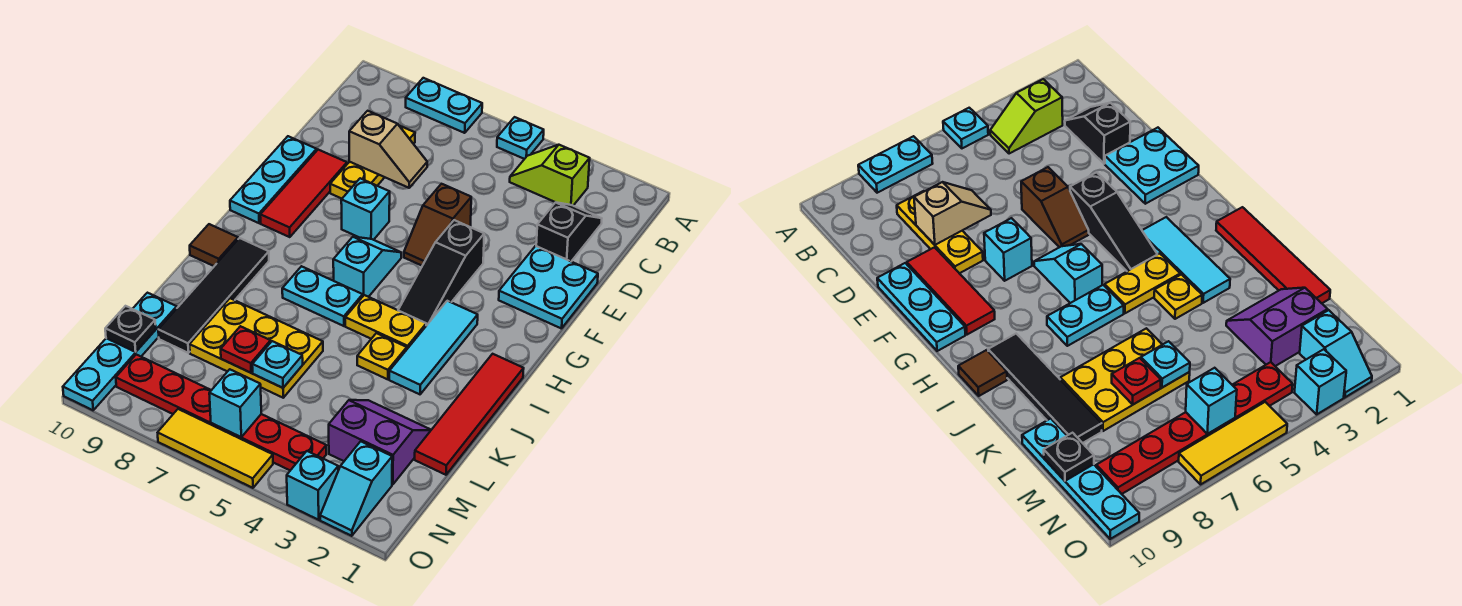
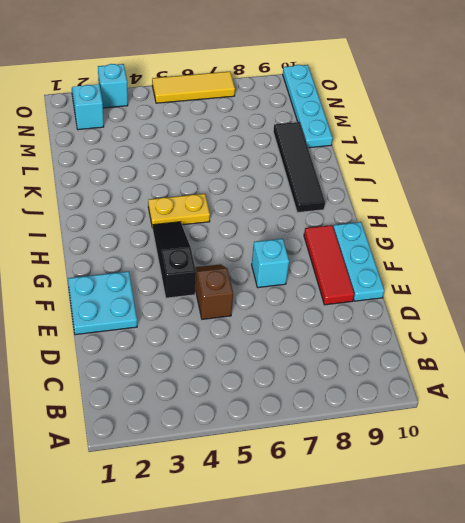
none -> cyan 1x1 plate [497,117,544,159]
none -> cyan 1x2 plate [406,78,482,133]
none -> lime 1x2 slope [510,145,590,206]
none -> black 1x2 slope [536,202,602,261]

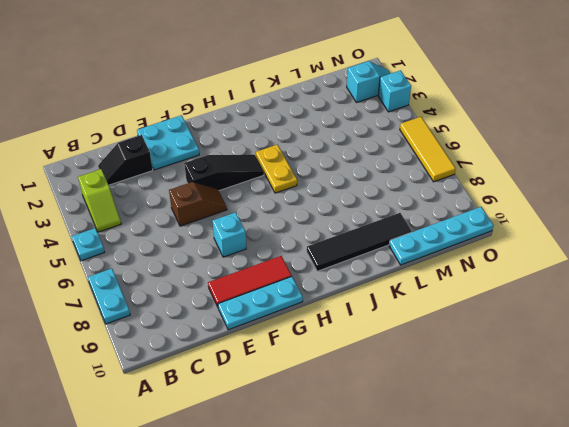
none -> yellow 1x3 plate [330,126,415,199]
none -> cyan 1x2 slope [333,237,401,297]
none -> cyan 1x3 tile [389,301,478,394]
none -> red 1x4 tile [415,354,524,475]

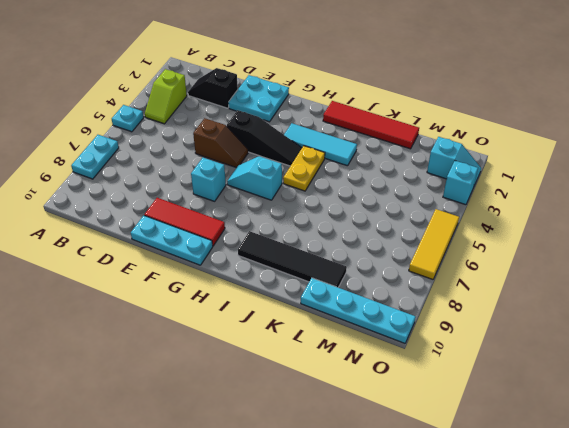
none -> yellow 1x3 plate [330,126,415,199]
none -> cyan 1x2 plate [282,266,363,326]
none -> brown 1x1 tile [190,224,238,266]
none -> yellow 1x1 plate [357,333,407,379]

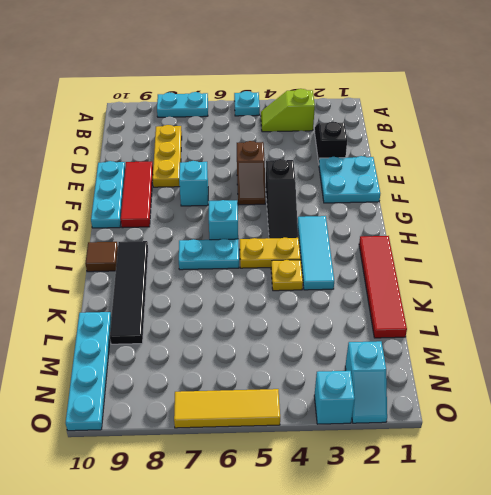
none -> yellow 2x3 plate [190,298,323,398]
none -> purple 2x2 slope [329,400,431,484]
none -> red 1x6 plate [116,355,326,470]
none -> tan 1x2 slope [349,111,427,188]

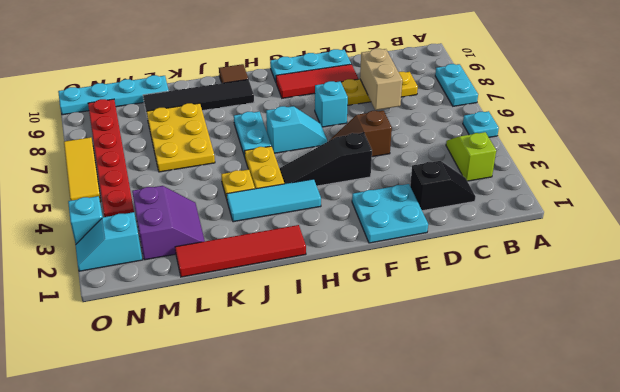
tan 1x2 brick [360,49,402,110] -> tan 1x2 slope [349,111,427,188]
none -> cyan 1x1 plate [252,341,303,388]
none -> red 1x1 plate [221,326,271,373]
none -> black 1x1 plate [105,306,156,352]
none -> cyan 1x1 brick [209,369,261,437]

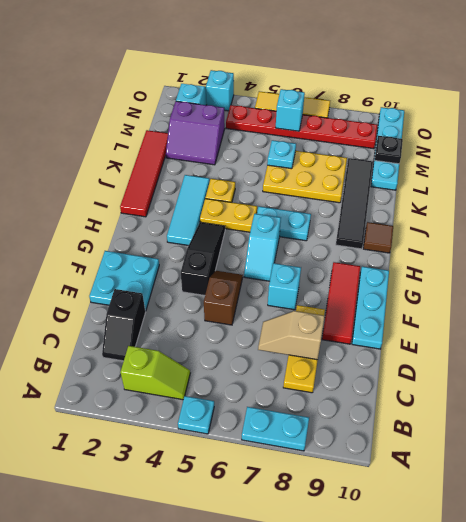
none -> red 1x1 plate [221,326,271,373]

